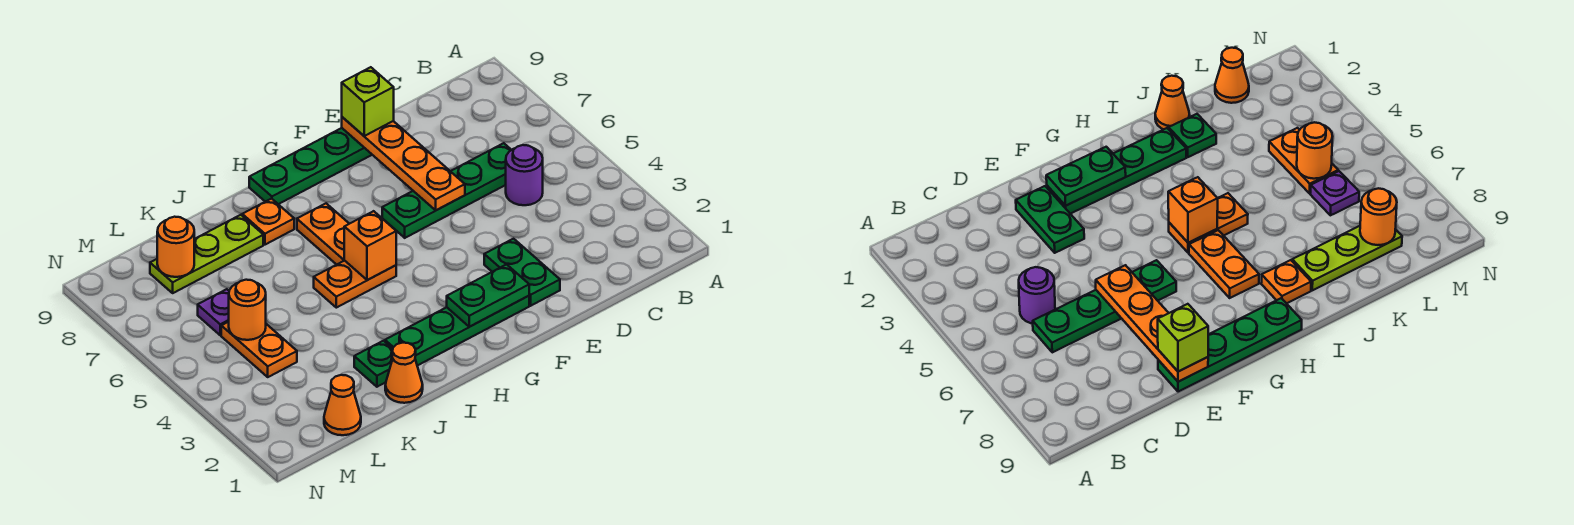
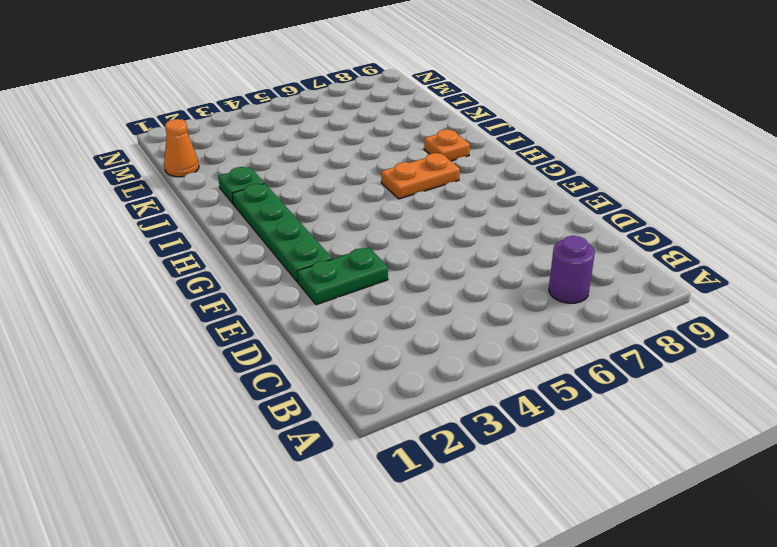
purple 1x1 round brick [549,236,595,303] -> purple 1x1 round brick moved to [506,145,543,205]
none -> green 1x4 plate [382,143,511,238]
none -> green 1x4 plate [249,128,372,204]
none -> orange 1x2 plate [314,261,396,308]

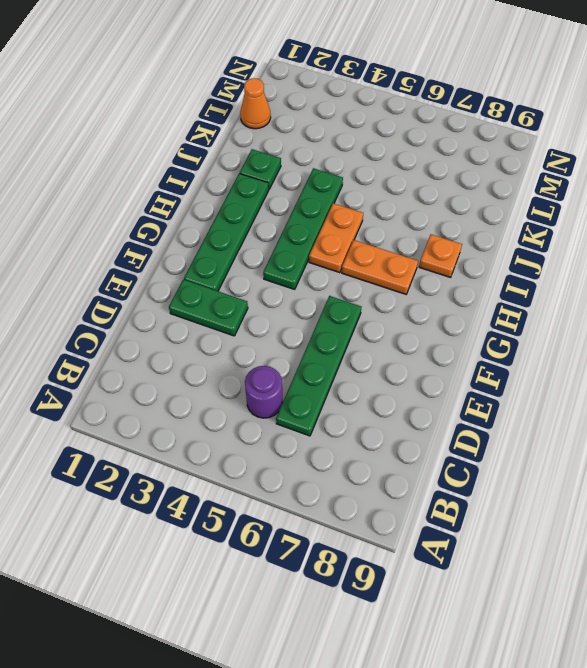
green 1x4 plate [263,168,343,289] -> green 1x4 plate moved to [249,128,372,204]
none -> orange 1x1 cone [385,343,423,403]
none -> lime 1x3 plate [150,215,263,293]
none -> orange 1x2 plate [221,322,297,377]

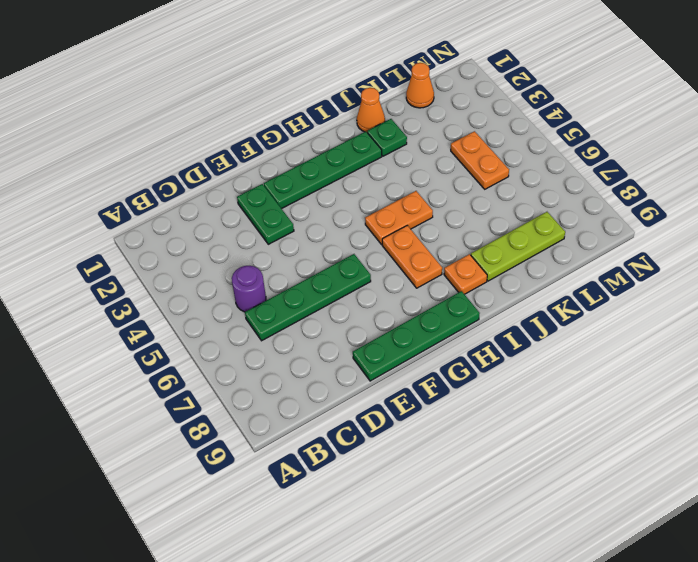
none -> purple 1x1 plate [198,289,229,335]
none -> orange 1x4 plate [342,117,465,210]
none -> green 1x2 plate [447,264,529,327]

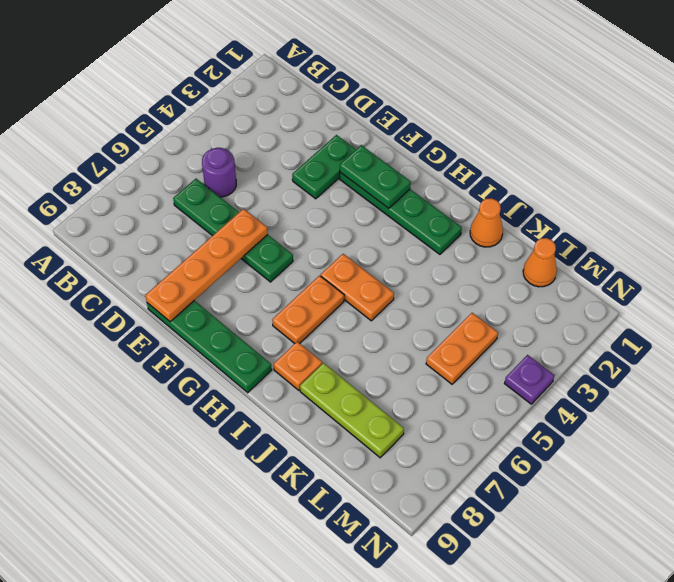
purple 1x1 plate [505,355,554,404] -> purple 1x1 plate moved to [198,289,229,335]
none -> green 1x1 plate [354,341,393,387]
none -> orange 1x1 brick [344,211,396,280]
none -> orange 1x1 round brick [229,280,266,340]

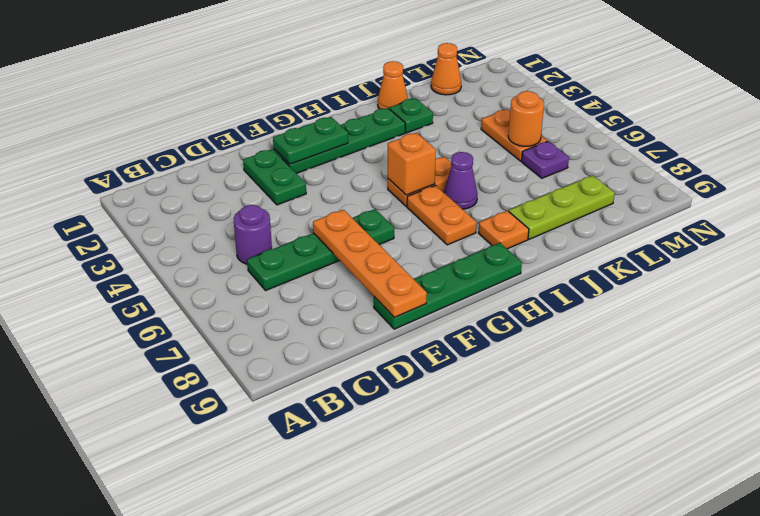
purple 1x1 cone [444,152,478,209] -> none
none -> orange 1x1 round brick [157,217,194,277]
none -> lime 1x1 brick [342,67,394,136]

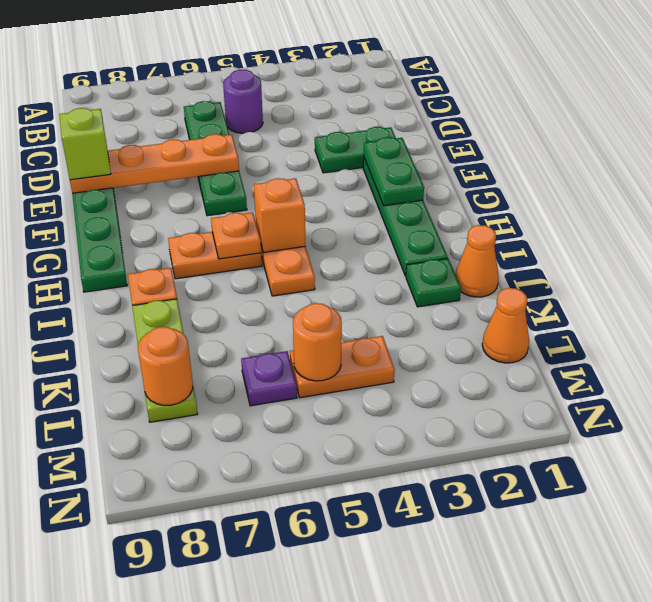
orange 1x1 plate [211,212,261,259] -> none

